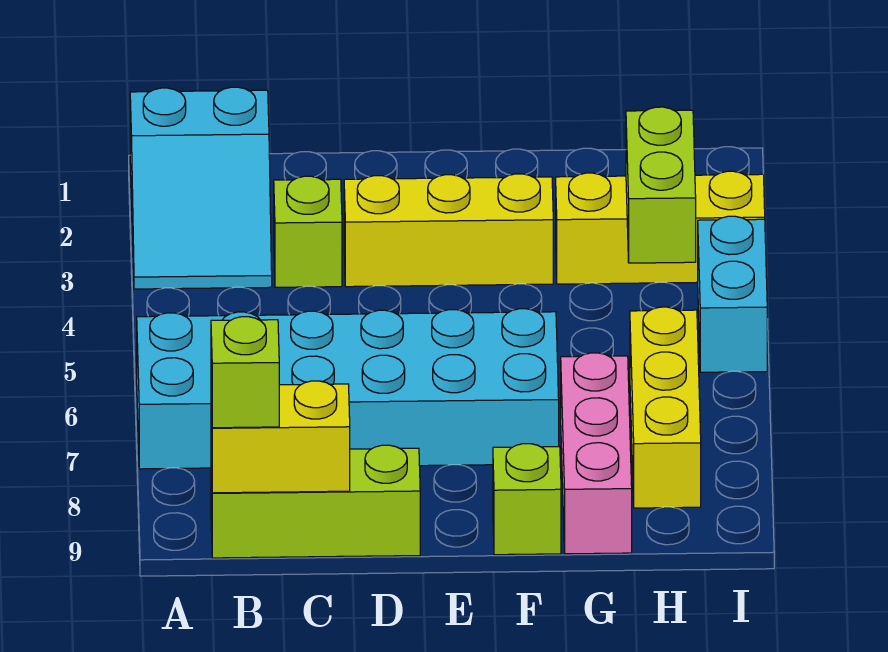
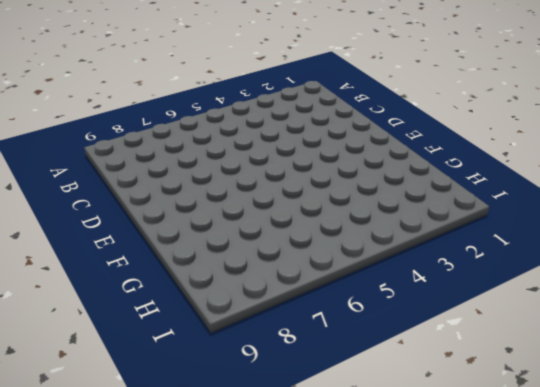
none -> cyan 2x3 slope [130,87,272,289]
none -> cyan 2x6 brick [137,309,559,469]
none -> lime 1x3 brick [211,445,420,558]

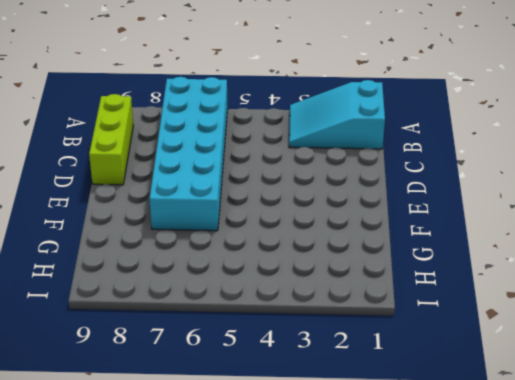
none -> lime 1x1 brick [274,176,342,287]
none -> yellow 1x3 brick [344,174,553,287]
none -> lime 1x1 brick [493,444,561,555]

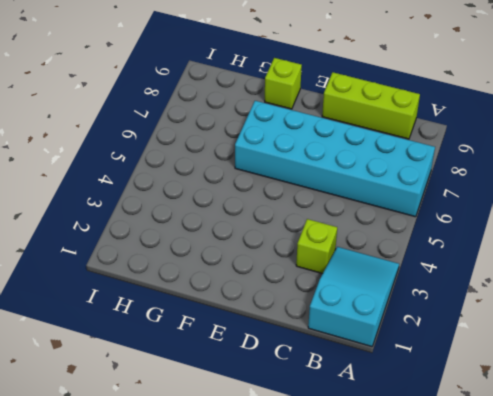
none -> yellow 1x3 brick [344,174,553,287]
none -> yellow 1x3 brick [556,171,765,284]
none -> pink 1x3 brick [561,353,632,554]

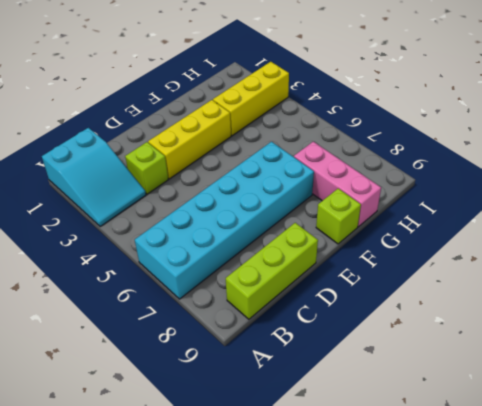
none -> yellow 1x3 brick [630,307,701,508]
none -> cyan 1x2 brick [698,216,767,372]
none -> yellow 1x2 brick [211,381,350,493]

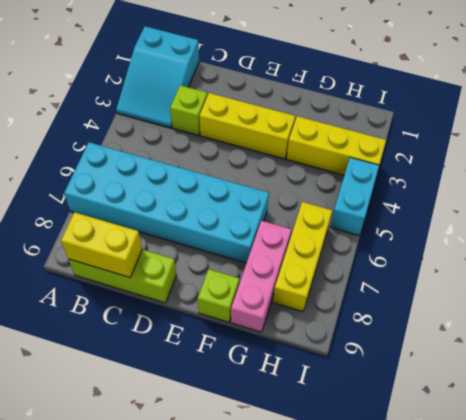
none -> lime 1x2 brick [626,107,696,263]
none -> lime 1x1 brick [211,317,279,428]

